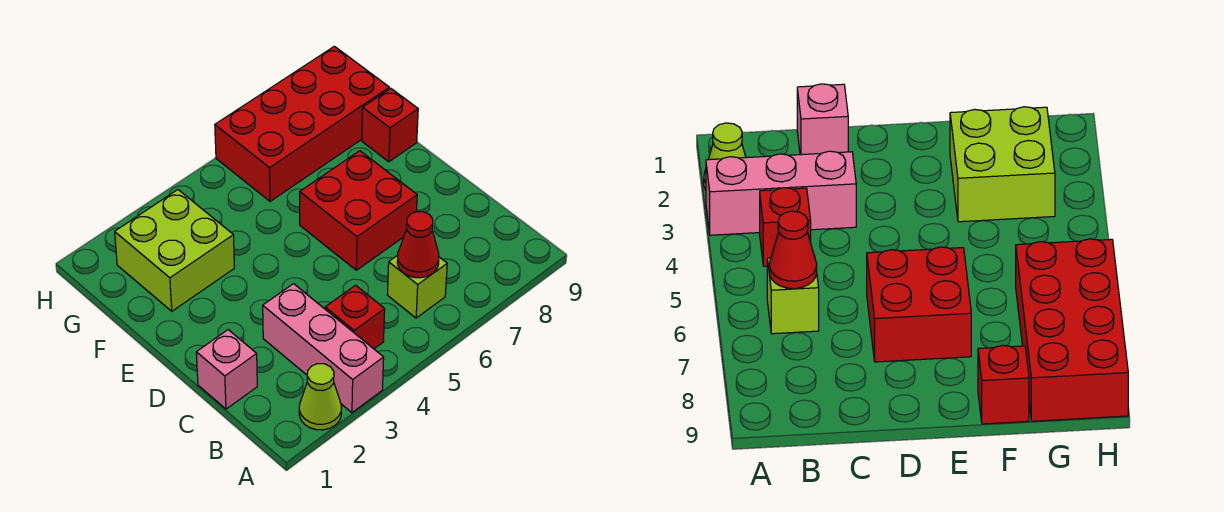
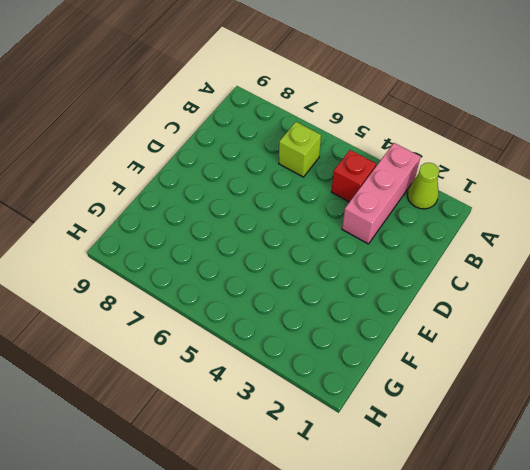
none -> pink 1x1 brick [196,330,257,409]
none -> red 2x2 brick [300,151,417,270]

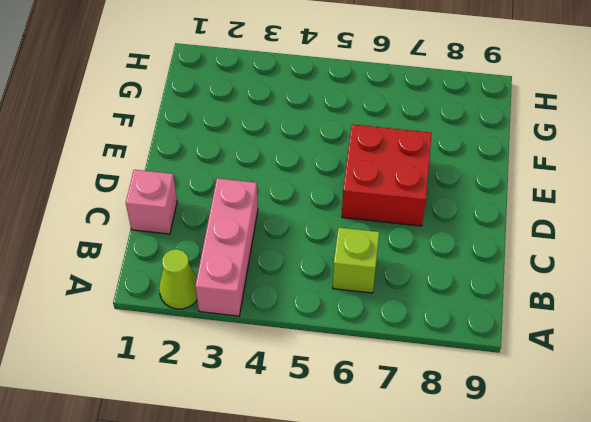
none -> red 1x1 brick [325,285,385,349]
none -> lime 2x2 brick [115,190,234,311]

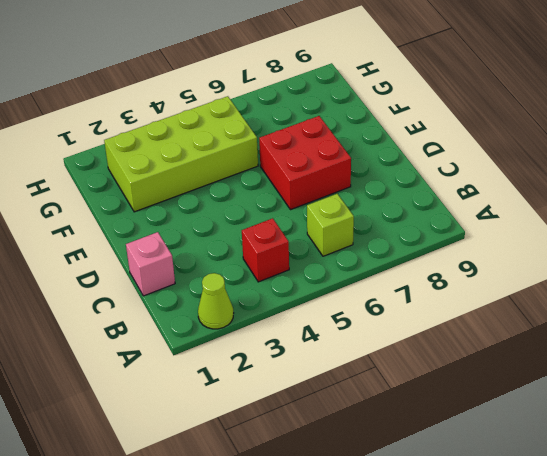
lime 2x4 brick [104,96,258,212] -> lime 2x2 brick [115,190,234,311]
none -> pink 1x3 brick [263,284,384,413]
none -> red 1x1 brick [362,88,418,162]

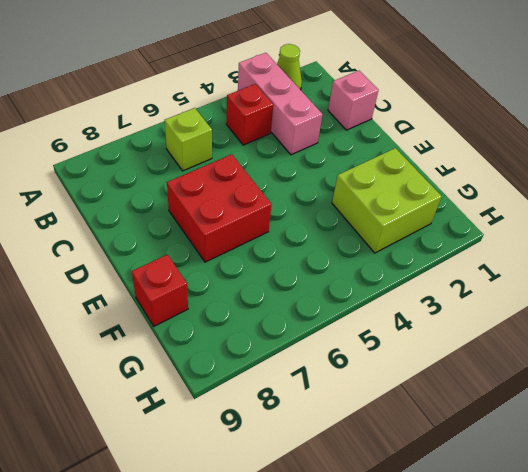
none -> red 2x4 brick [215,46,389,201]
none -> red 1x1 cone [397,212,439,278]

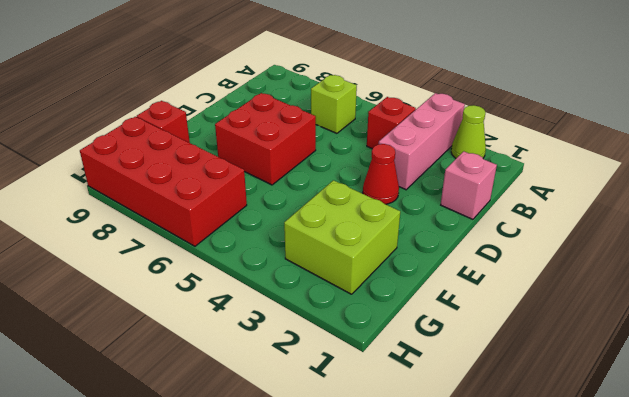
red 1x1 cone [363,144,399,204] -> red 1x1 cone moved to [397,212,439,278]

